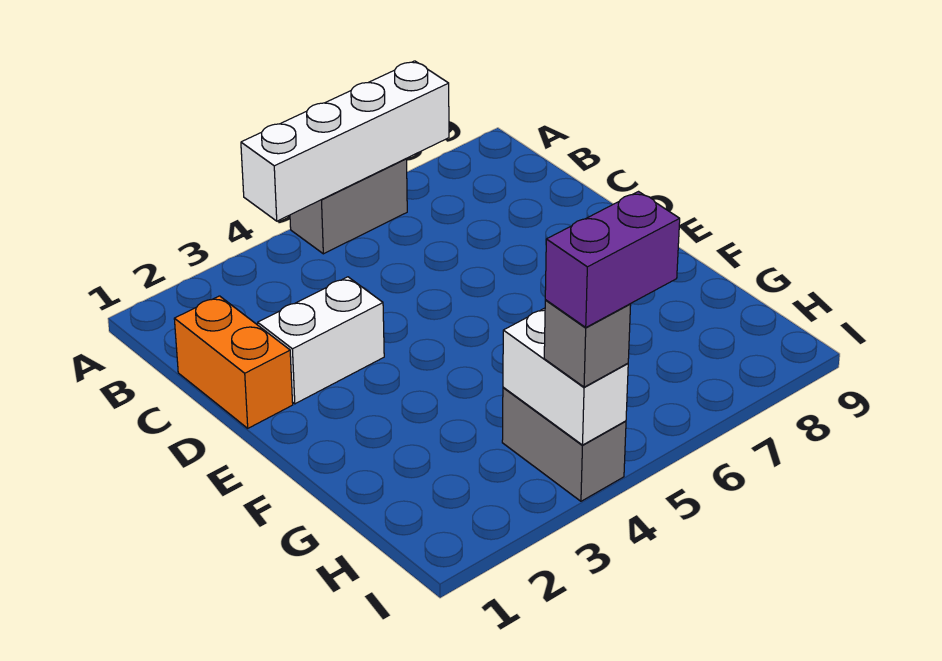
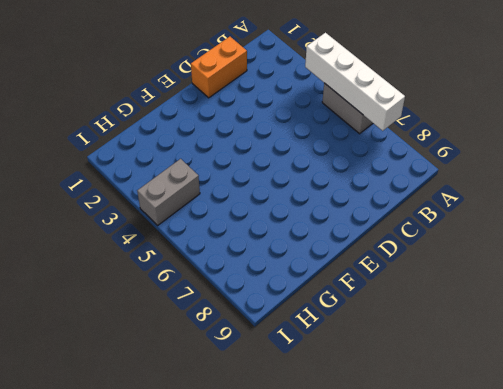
none -> white 1x2 brick [258,277,384,404]
none -> white 1x2 brick [503,308,628,445]

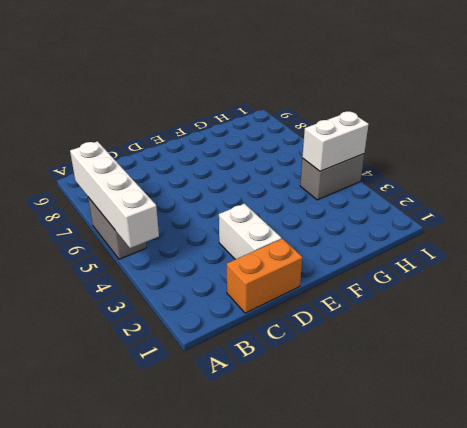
none -> grey 1x1 brick [544,300,631,387]
none -> purple 1x2 brick [545,192,680,327]

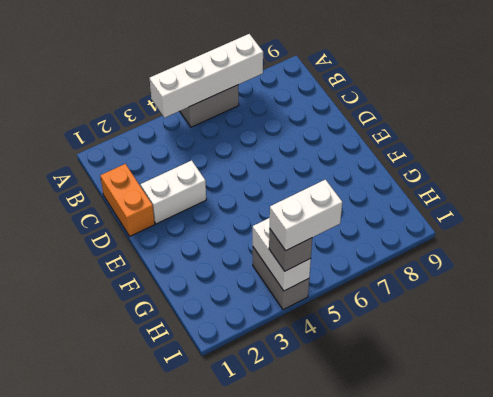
white 1x2 brick [270,180,342,251] -> purple 1x2 brick [545,192,680,327]

